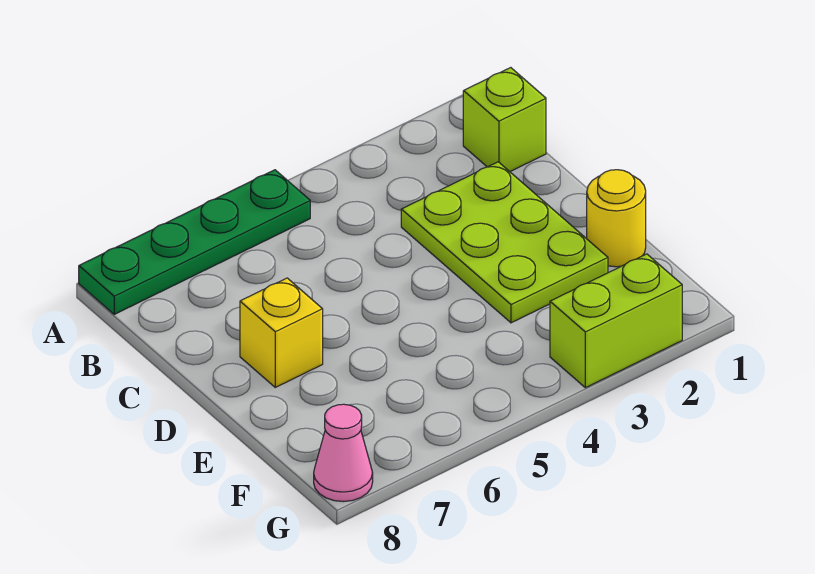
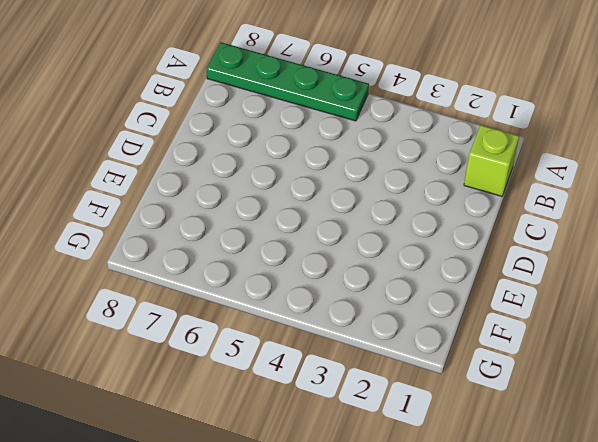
none -> lime 2x3 plate [401,162,608,323]
none -> yellow 1x1 brick [240,278,323,387]

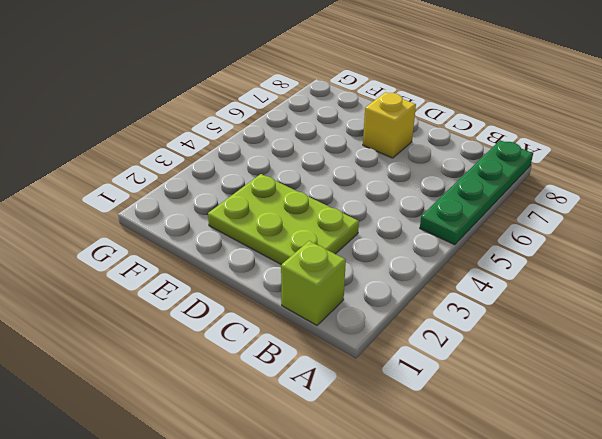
none -> yellow 1x1 round brick [587,170,646,267]
none -> lime 1x2 brick [550,254,682,388]

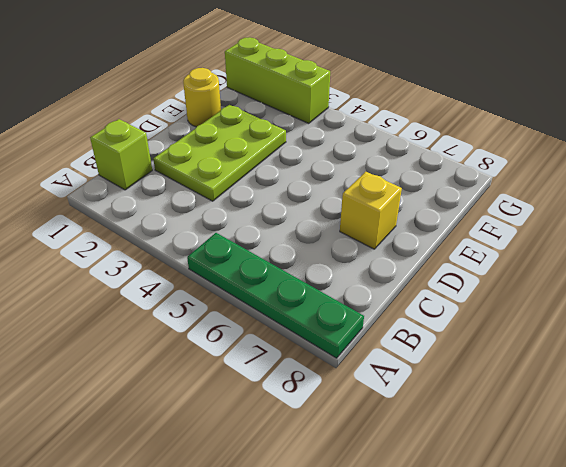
lime 1x3 brick [225,37,330,123] -> lime 1x2 brick [550,254,682,388]
none -> pink 1x1 cone [314,404,373,502]

